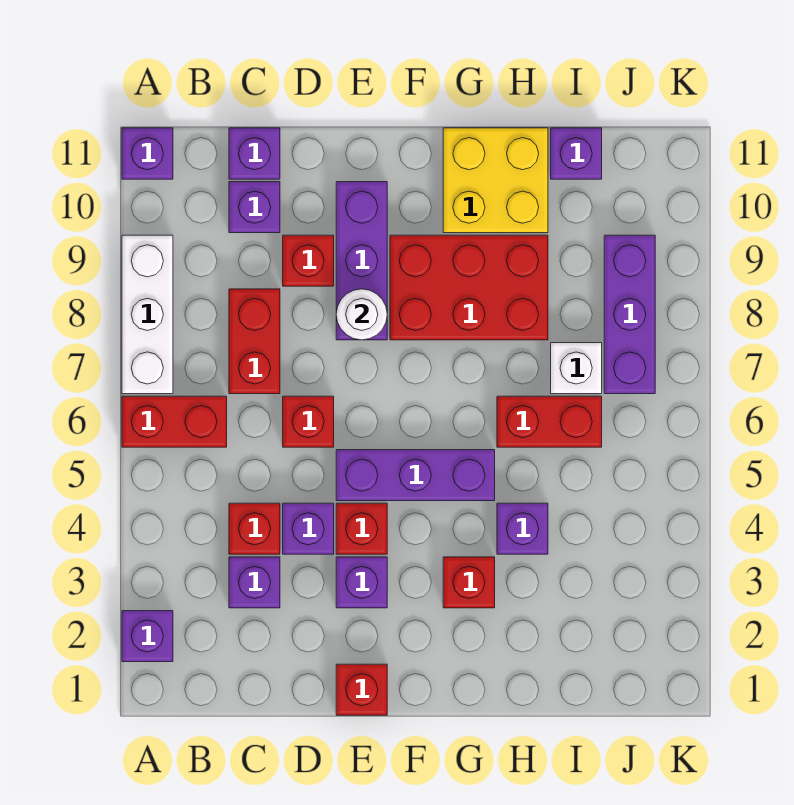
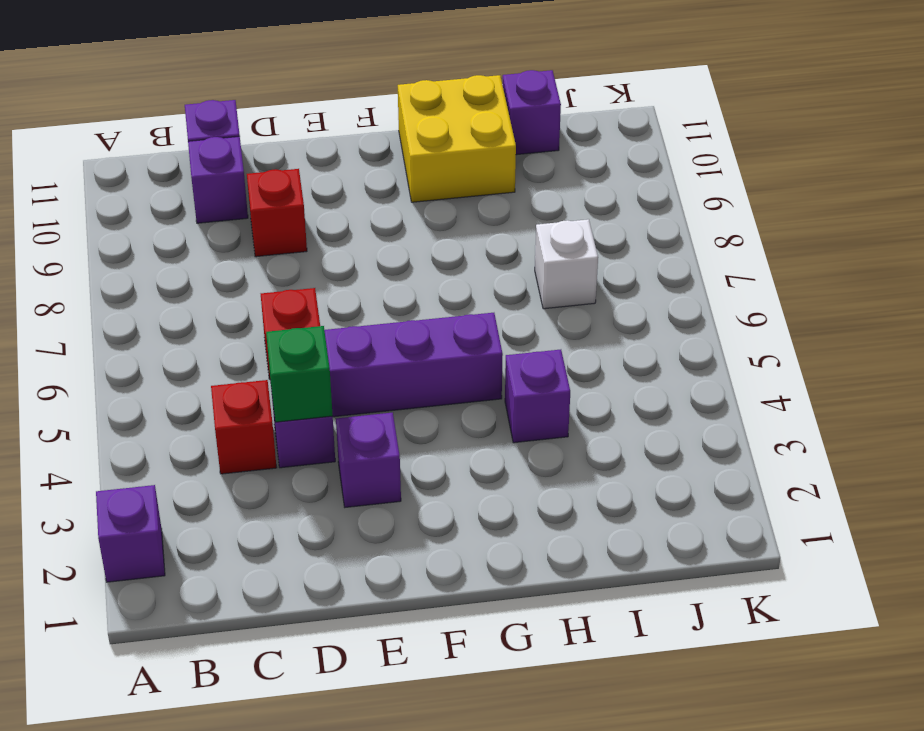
green 1x1 brick [266,326,333,422] -> none
none -> red 1x2 brick [122,396,227,447]
none -> white 1x3 brick [122,235,173,394]
none -> purple 1x1 brick [122,128,173,179]

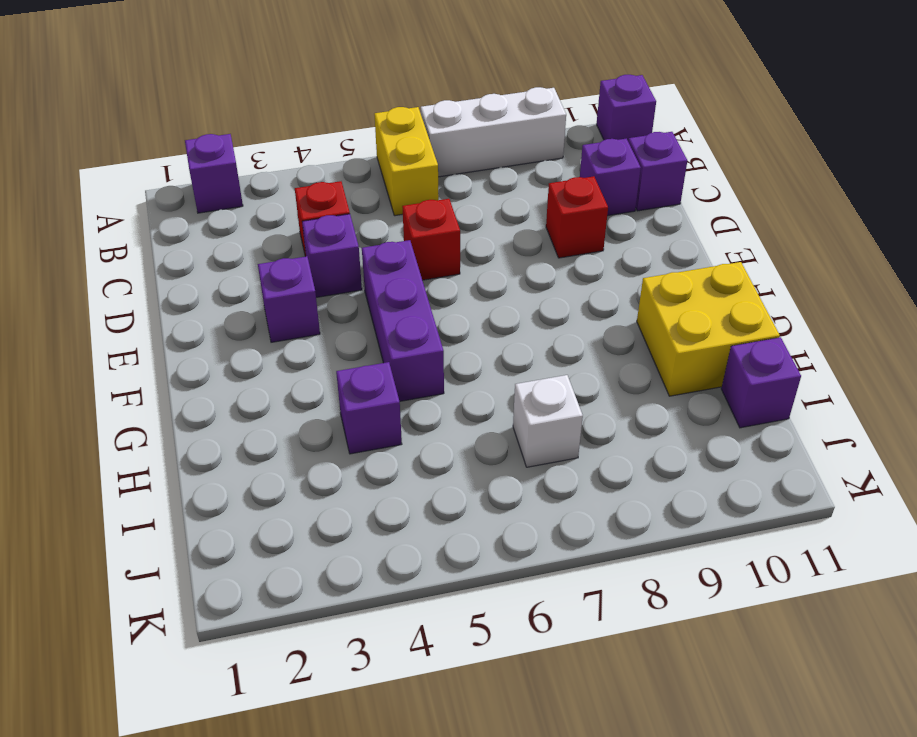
yellow 1x2 brick [374,107,439,216] -> red 1x2 brick [122,396,227,447]
none -> purple 1x1 brick [229,557,280,608]
none -> red 1x2 brick [229,289,280,394]
none -> red 1x1 brick [336,664,387,715]

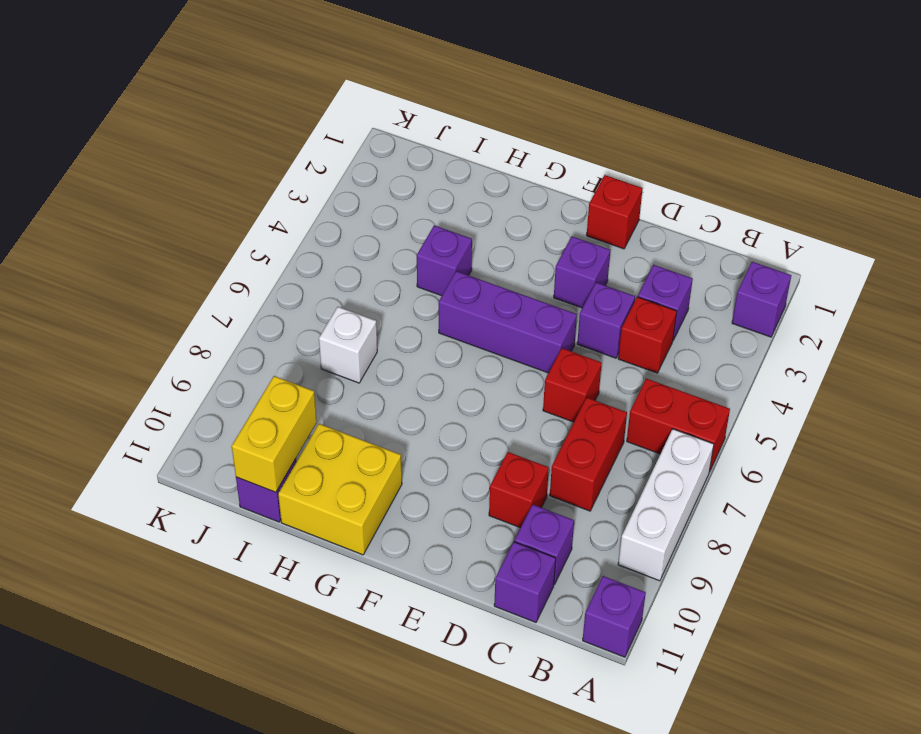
yellow 1x2 brick [232,376,317,492] -> none
none -> red 1x1 brick [336,503,387,554]
none -> purple 1x3 brick [336,182,387,340]
none -> red 2x3 brick [390,235,548,340]

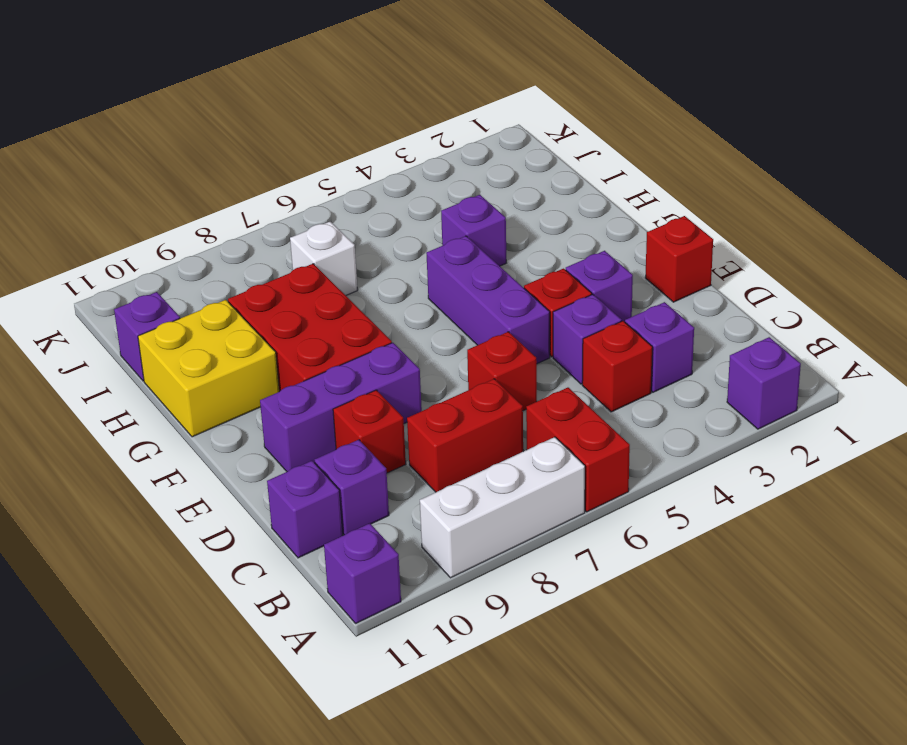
none -> red 1x1 brick [443,557,495,608]
none -> red 1x2 brick [497,396,602,447]
none -> purple 1x3 brick [604,235,655,394]

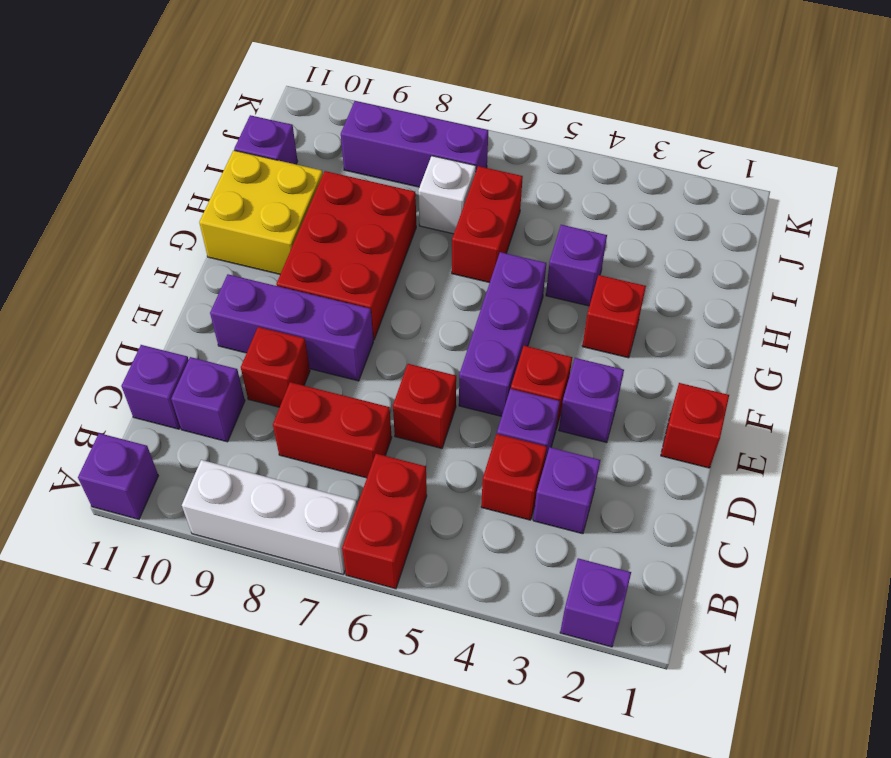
none -> white 1x1 round brick [336,289,387,340]

